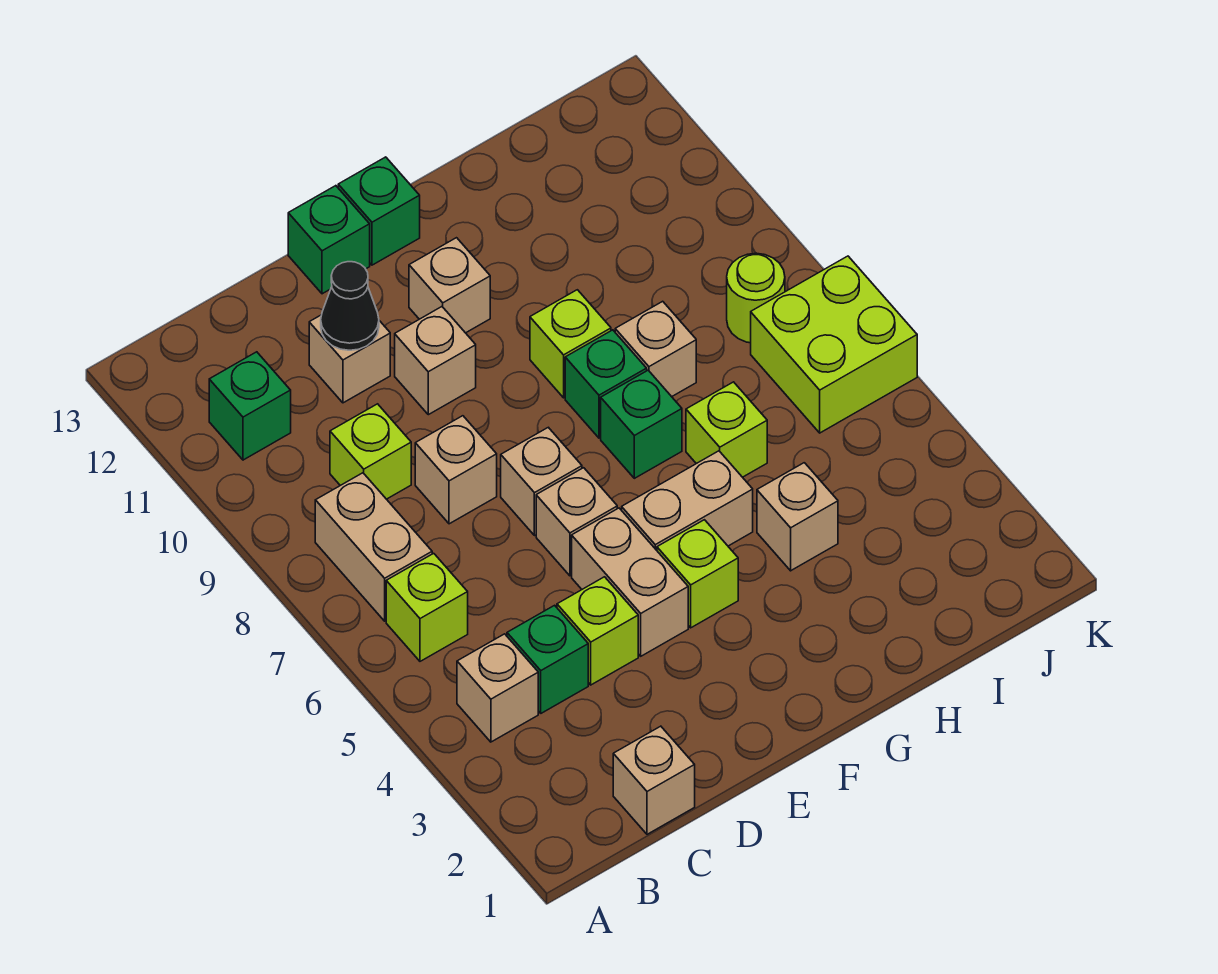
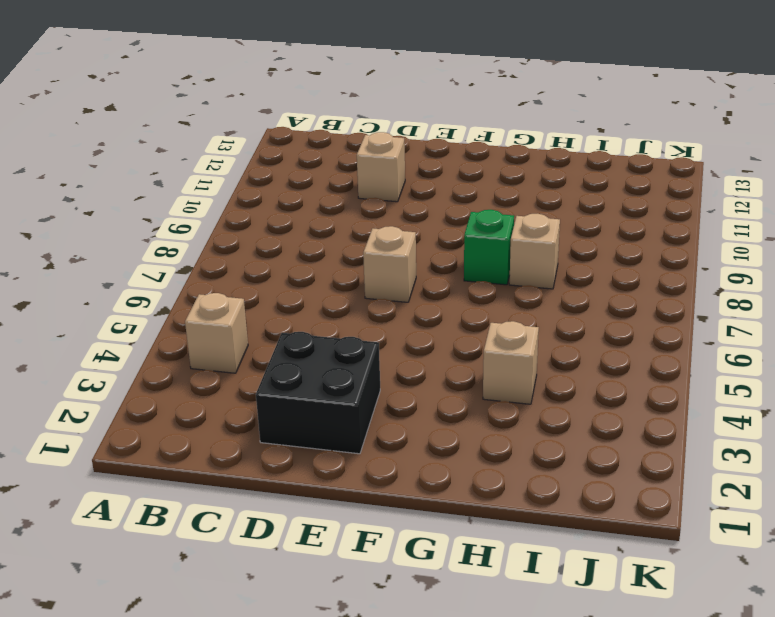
black 2x2 brick [256,332,380,454] -> none
none -> lime 1x1 brick [386,553,468,661]
none -> tan 1x2 brick [315,473,432,621]
none -> green 1x1 brick [209,352,291,460]

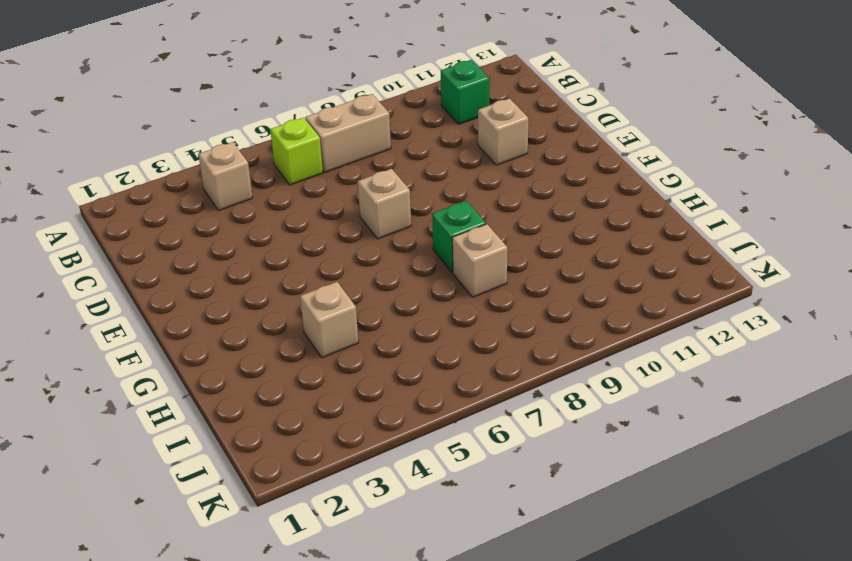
none -> tan 1x1 brick [613,726,695,834]
none -> green 1x1 brick [507,605,588,713]
none -> lime 1x1 brick [330,404,411,499]

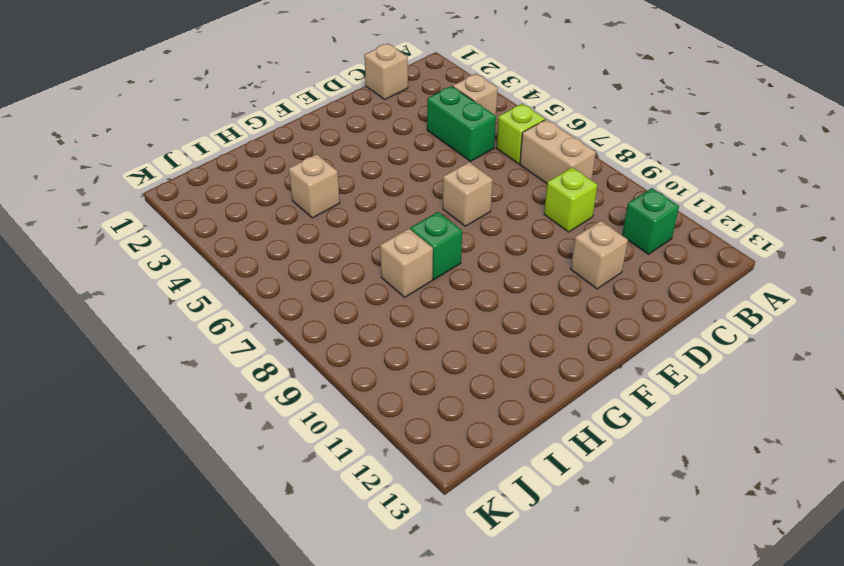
green 1x2 brick [427,86,496,161] -> green 1x1 brick [507,605,588,713]
none -> lime 1x1 brick [557,577,638,685]
none -> tan 1x1 brick [415,416,497,524]
none -> tan 1x2 brick [572,508,688,656]

